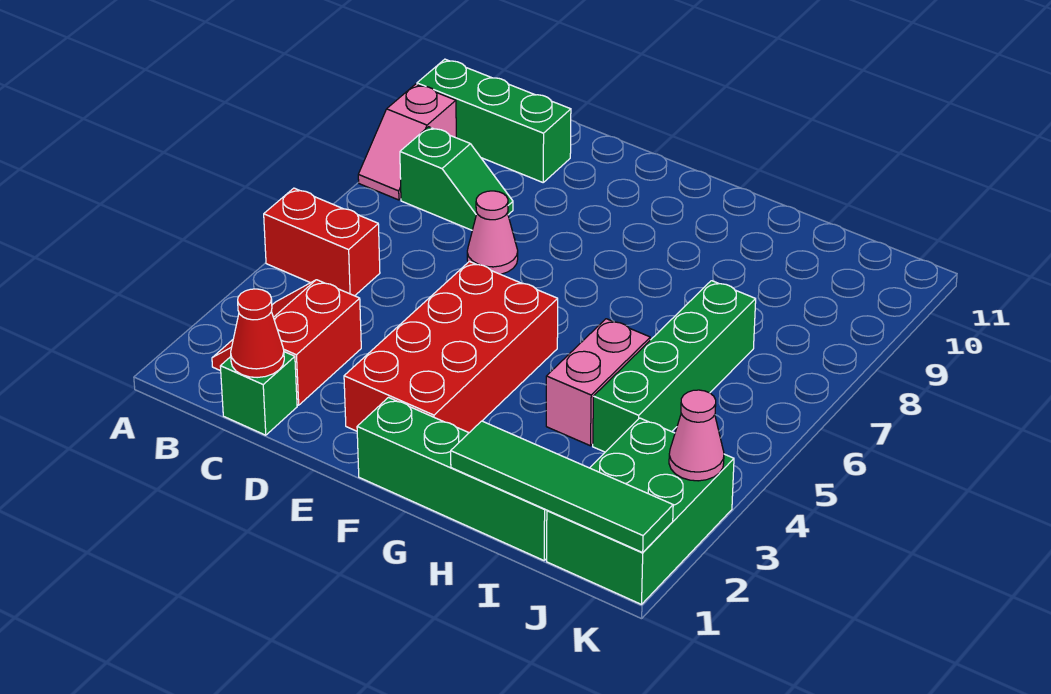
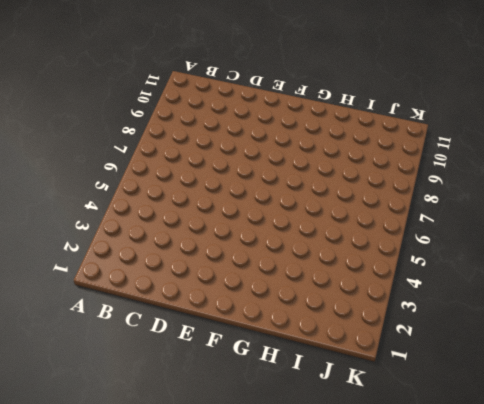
none -> red 1x2 brick [264,188,380,296]
none -> pink 1x2 slope [358,84,456,200]
none -> green 1x3 brick [417,59,571,182]

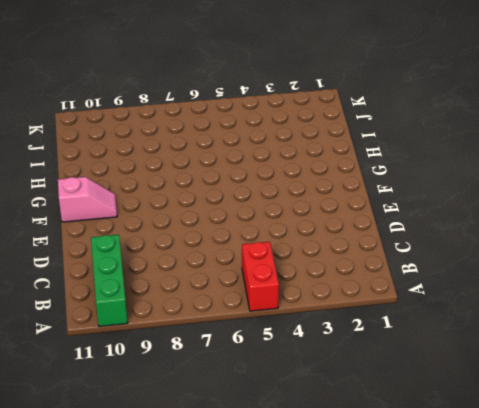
pink 1x2 slope [58,177,117,222] -> pink 1x2 slope moved to [358,84,456,200]
none -> red 2x2 slope [212,280,361,405]
none -> green 1x2 slope [400,127,513,230]
none -> green 1x1 brick [220,352,297,435]

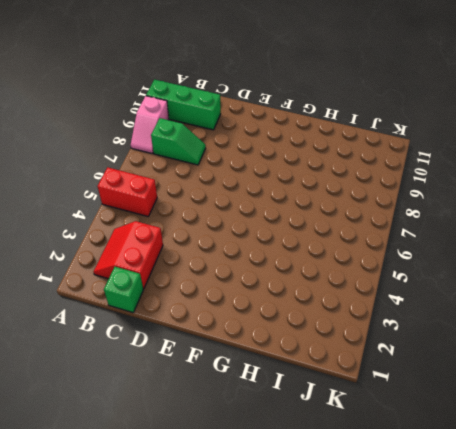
none -> pink 1x1 cone [467,191,518,274]
none -> red 2x4 brick [344,261,558,433]
none -> green 1x4 brick [357,398,547,560]

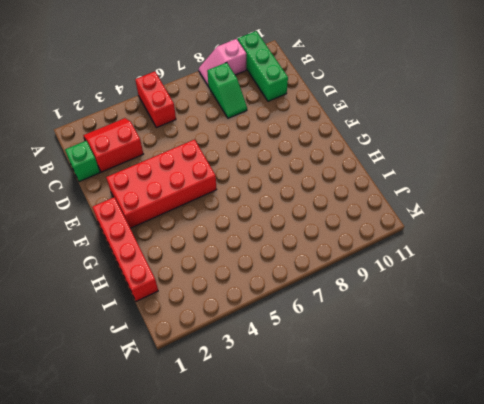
red 1x4 brick [92,197,158,301] -> green 1x4 brick [357,398,547,560]
none -> pink 1x1 cone [467,191,518,274]
none -> pink 1x2 brick [546,319,650,446]
none -> green 1x4 brick [593,281,756,452]

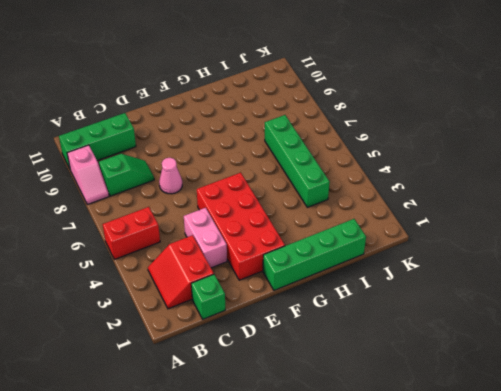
pink 1x2 brick [184,208,227,268] -> pink 1x2 brick moved to [546,319,650,446]
none -> green 2x3 brick [547,418,734,604]
none -> red 1x1 cone [231,289,284,378]
none -> green 1x4 tile [451,421,673,552]

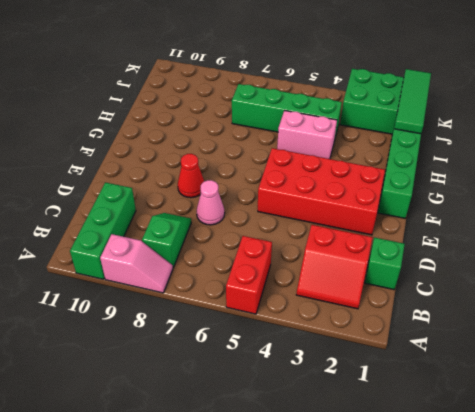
red 1x1 cone [178,154,204,198] -> red 1x1 cone moved to [231,289,284,378]
green 1x3 tile [394,69,431,134] -> green 1x4 tile [451,421,673,552]
none -> pink 1x1 cone [669,390,724,481]

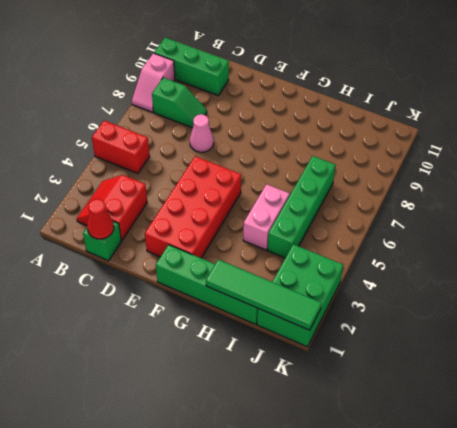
none -> pink 1x1 cone [669,390,724,481]

